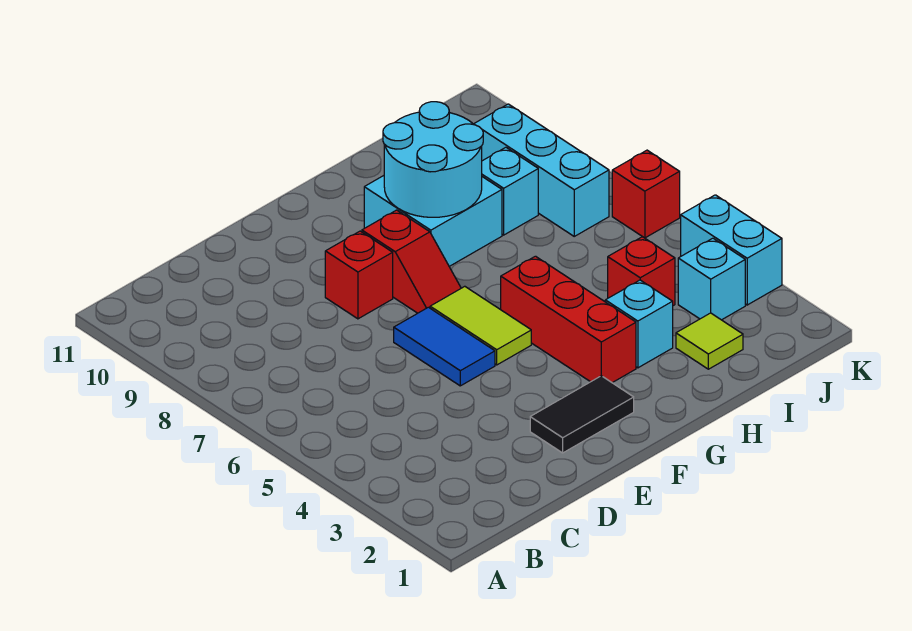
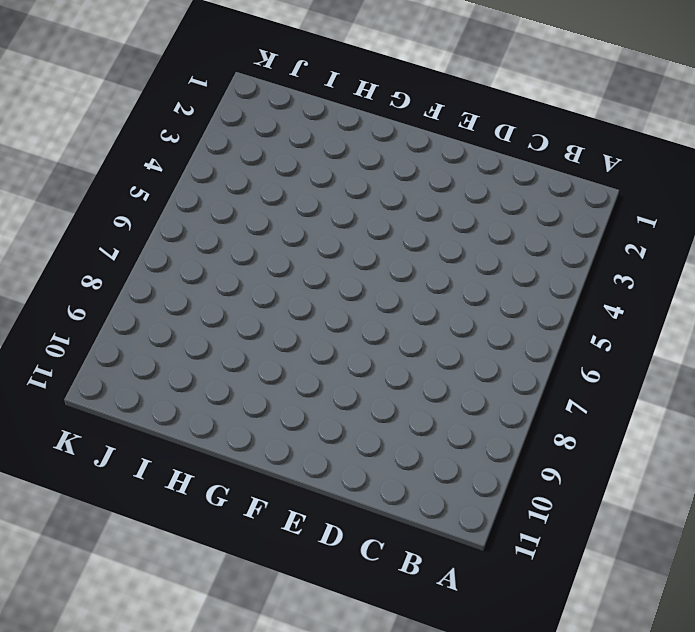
none -> black 1x2 tile [530,376,634,453]
none -> blue 1x2 tile [394,307,495,386]
none -> red 1x1 brick [325,231,393,319]

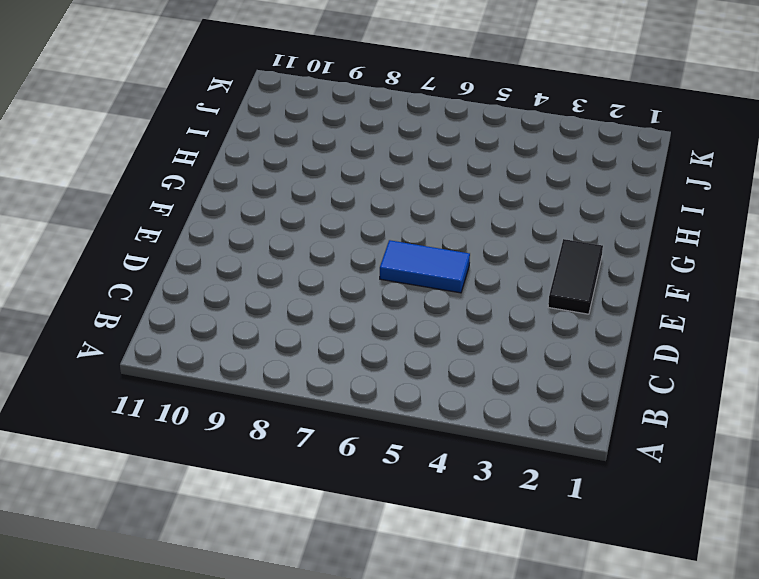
none -> red 1x1 brick [325,231,393,319]
none -> lime 1x2 tile [430,286,531,365]
none -> red 1x2 slope [362,210,461,313]

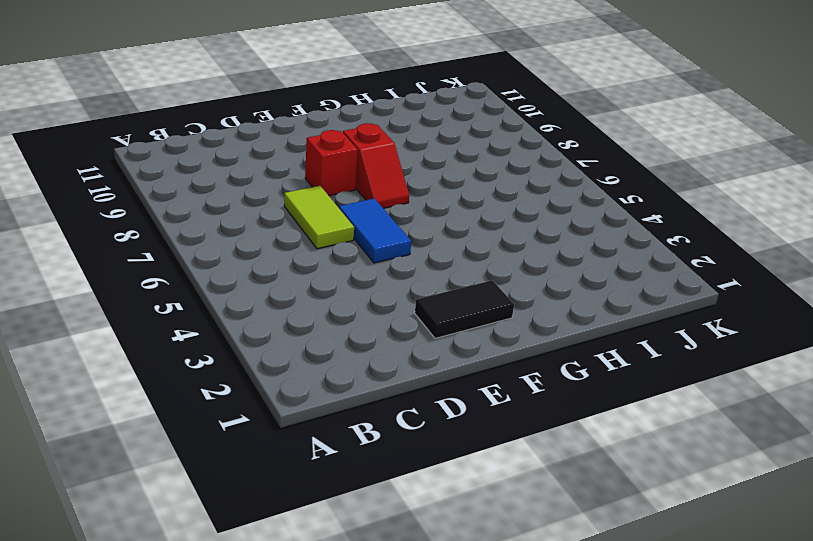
lime 1x2 tile [284,186,354,249] -> lime 1x2 tile moved to [430,286,531,365]
none -> red 1x3 brick [501,256,636,383]
none -> cyan 2x2 brick [364,176,502,266]
none -> cyan 1x1 brick [605,280,673,368]

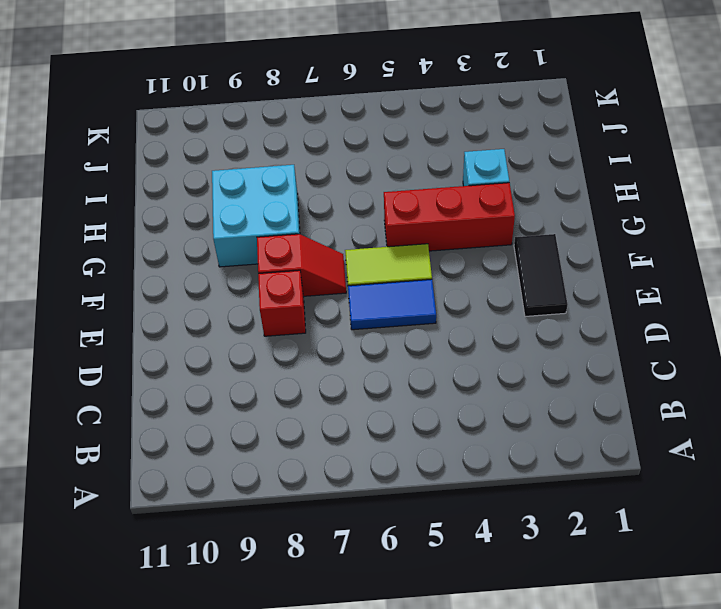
none -> lime 1x1 tile [676,313,743,369]
none -> red 1x1 brick [608,237,675,306]
none -> cyan 1x1 brick [482,147,538,235]

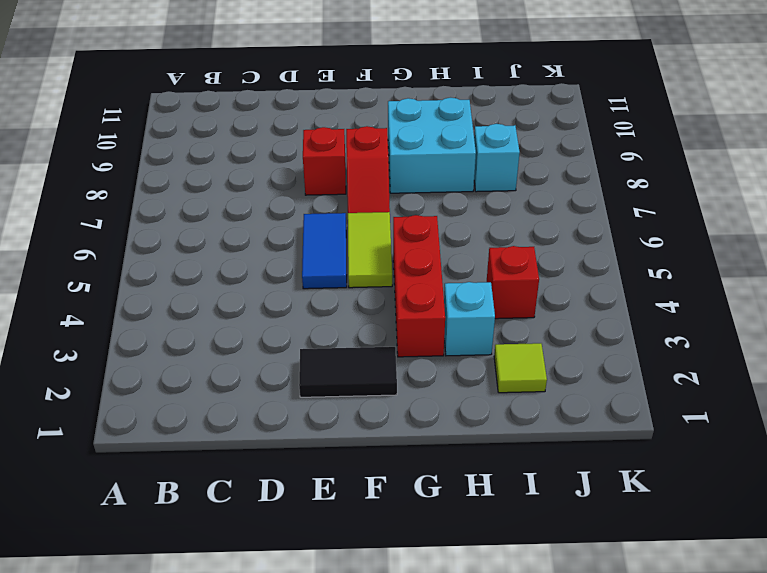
none -> cyan 1x1 brick [678,238,745,320]
none -> cyan 1x3 brick [474,104,609,236]
none -> cyan 1x2 brick [681,195,782,305]

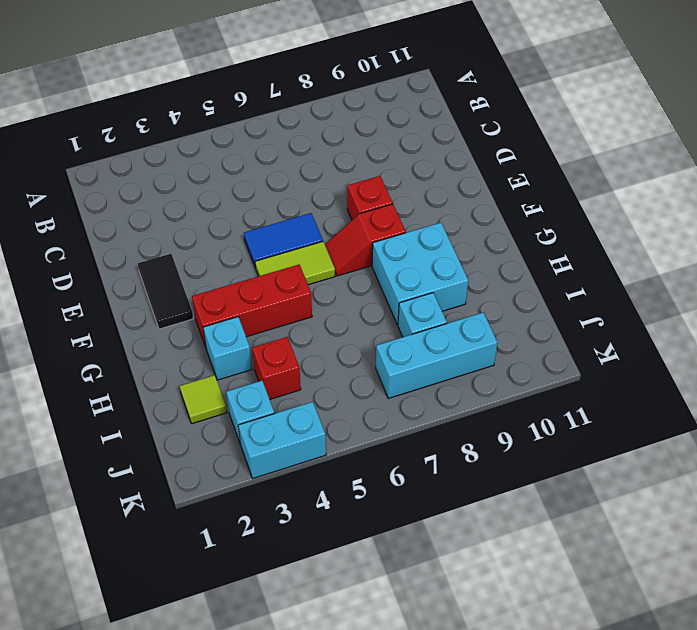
none -> red 1x1 brick [612,150,680,238]
none -> cyan 2x2 round brick [383,102,483,217]

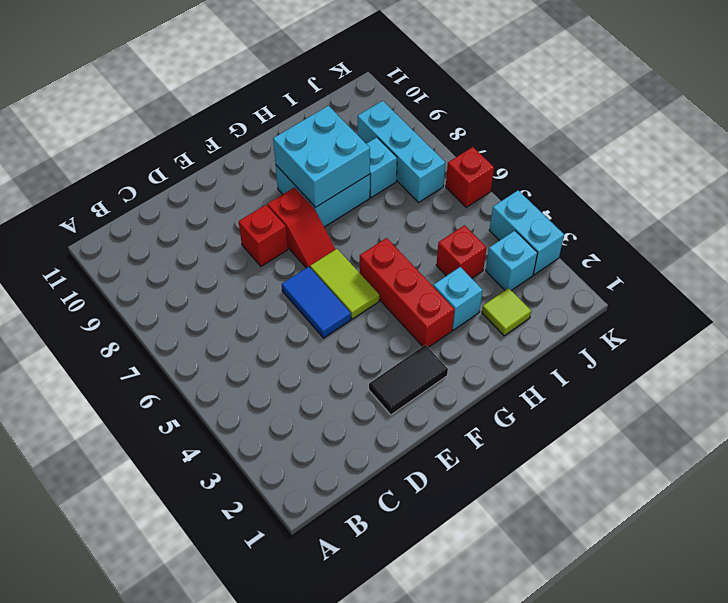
cyan 2x2 brick [273,106,370,207] -> cyan 2x2 round brick [383,102,483,217]

